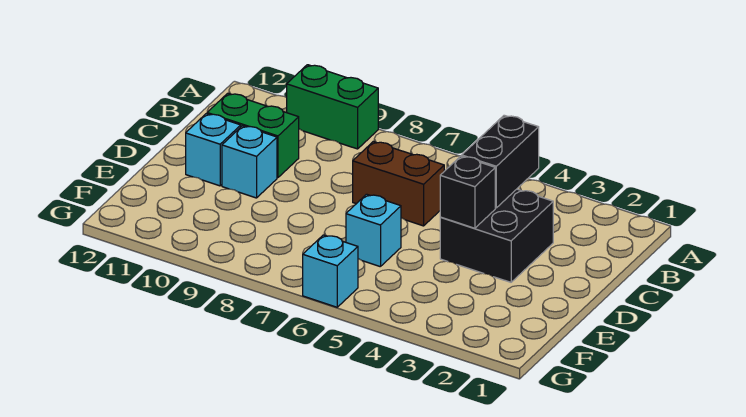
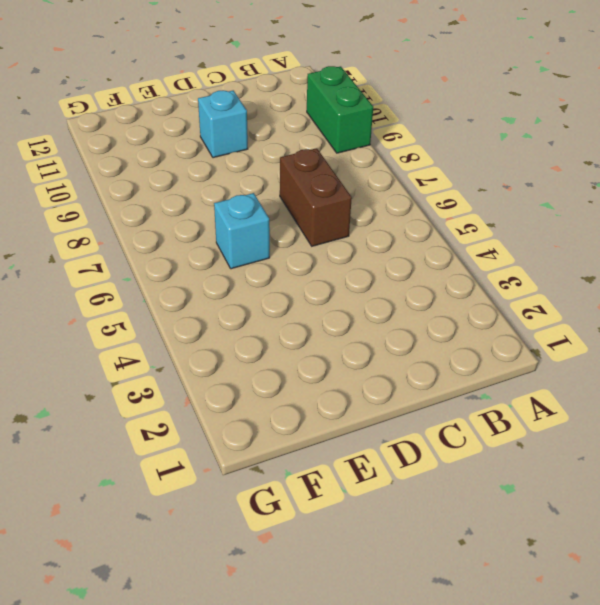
none -> black 2x2 brick [440,189,553,282]
none -> green 1x2 brick [207,93,299,178]

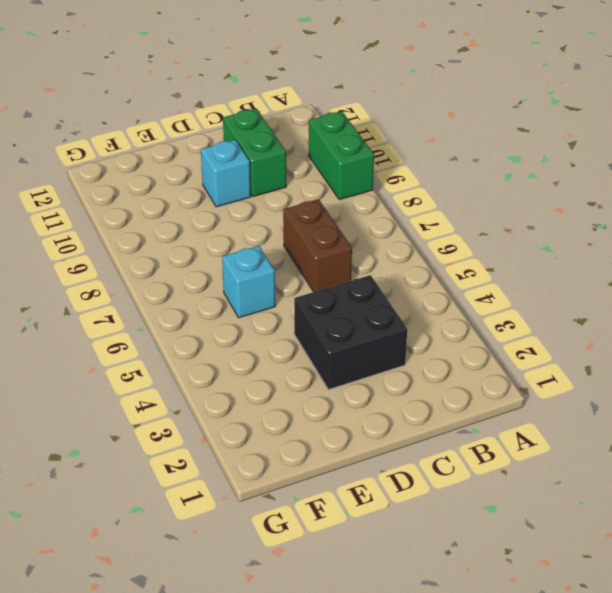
none -> cyan 1x1 brick [186,114,241,186]
none -> cyan 1x1 brick [303,235,358,307]

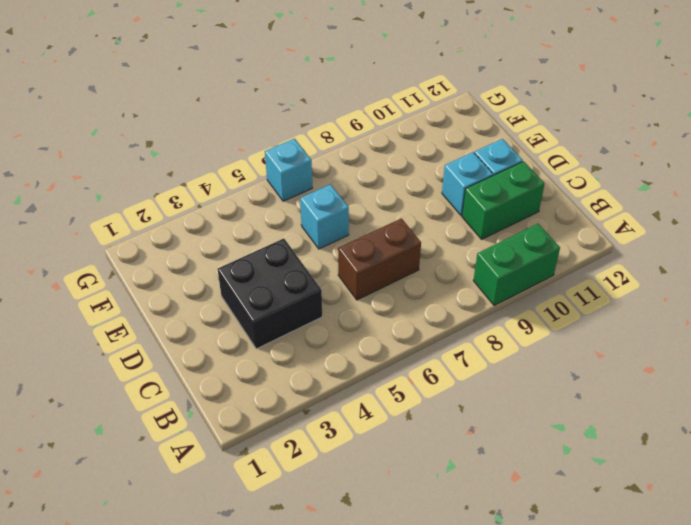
none -> black 1x2 brick [462,115,539,208]
none -> black 1x1 brick [440,156,495,228]

